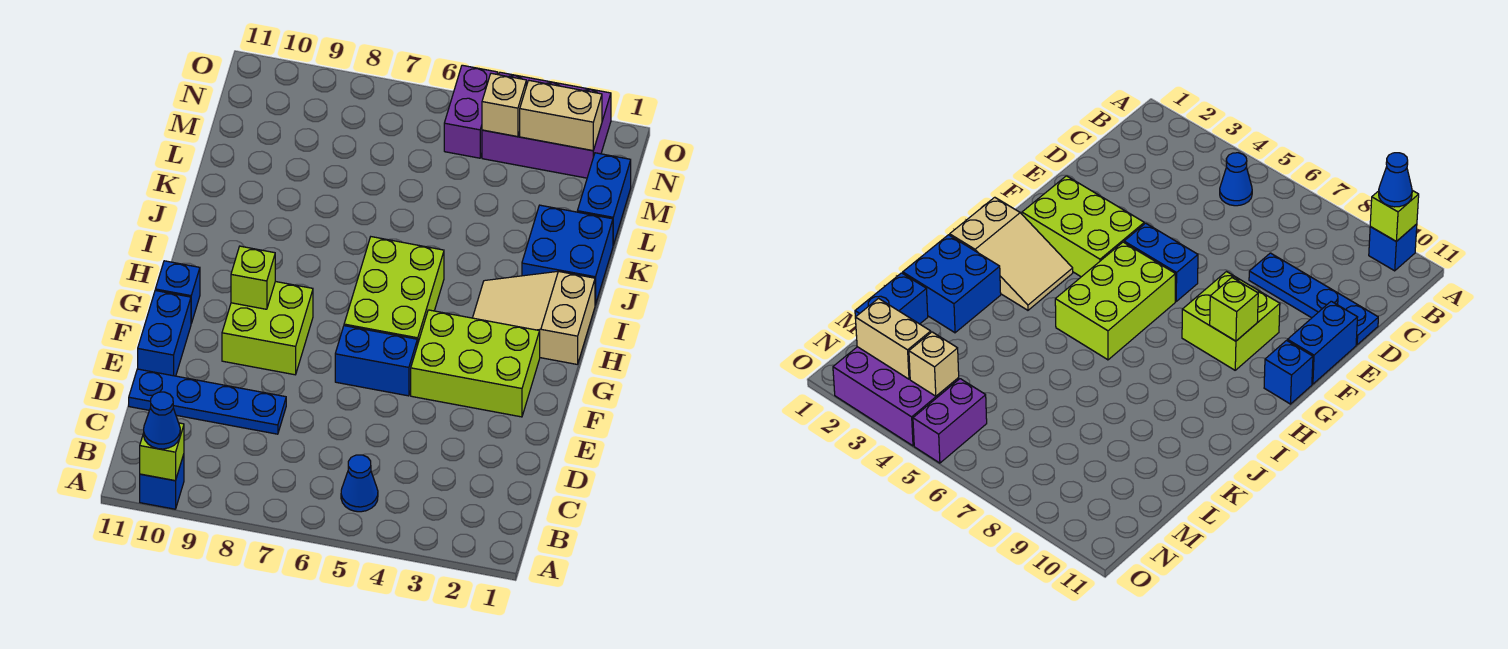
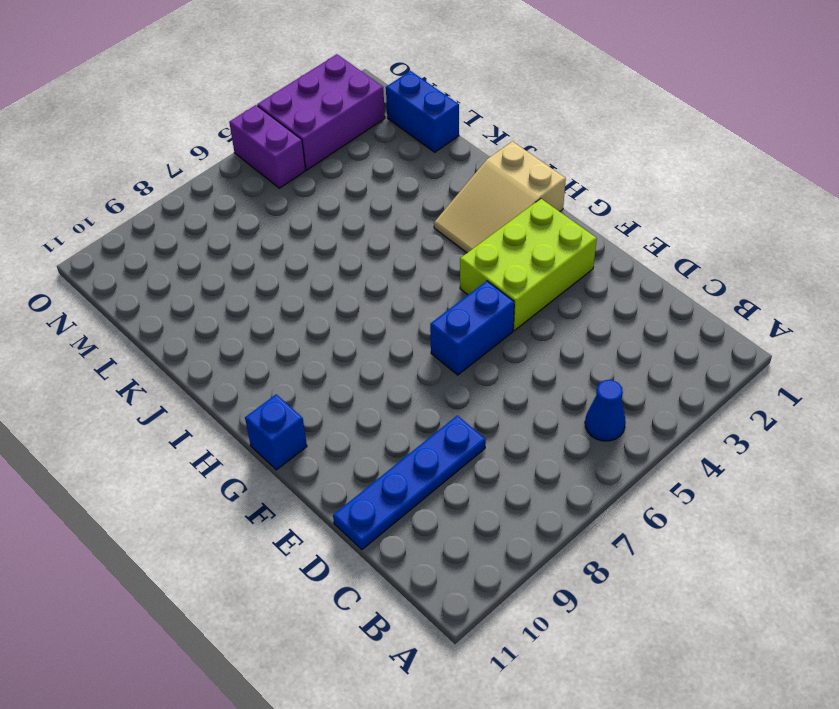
none -> blue 1x1 brick [140,454,184,509]
none -> blue 1x2 brick [138,291,191,376]
none -> lime 2x2 brick [222,281,313,375]

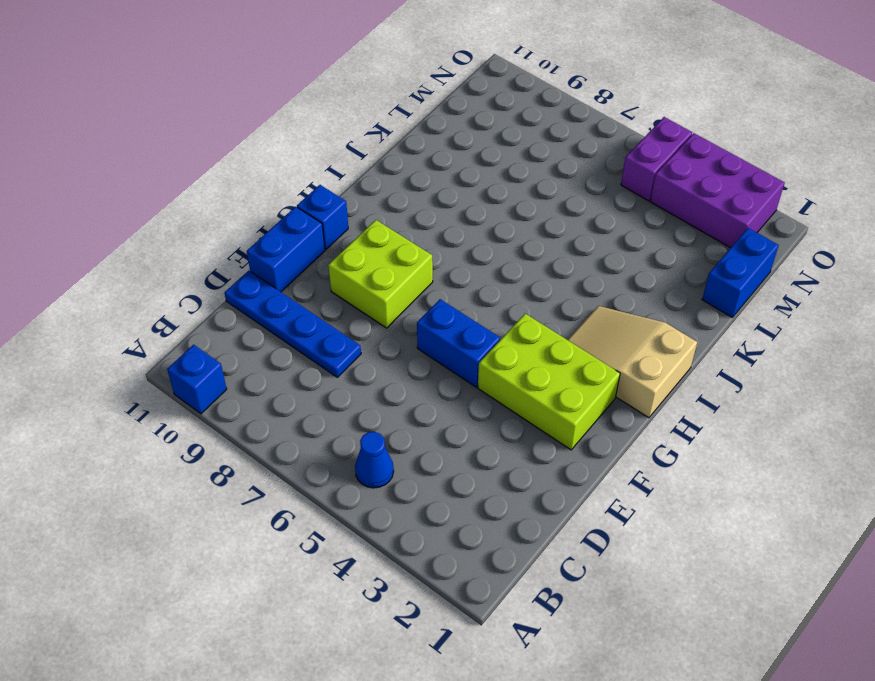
none -> lime 2x3 brick [344,237,444,345]
none -> blue 2x2 brick [522,205,613,305]
none -> lime 1x1 brick [140,423,184,481]

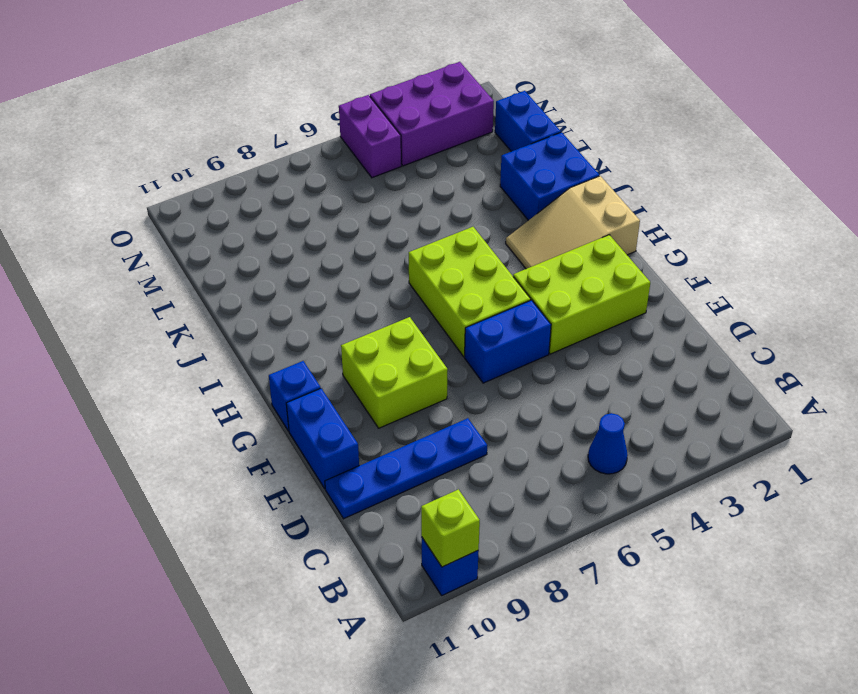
none -> lime 1x1 brick [231,246,275,309]
none -> tan 1x2 brick [520,80,602,151]
none -> tan 1x1 brick [482,73,526,137]

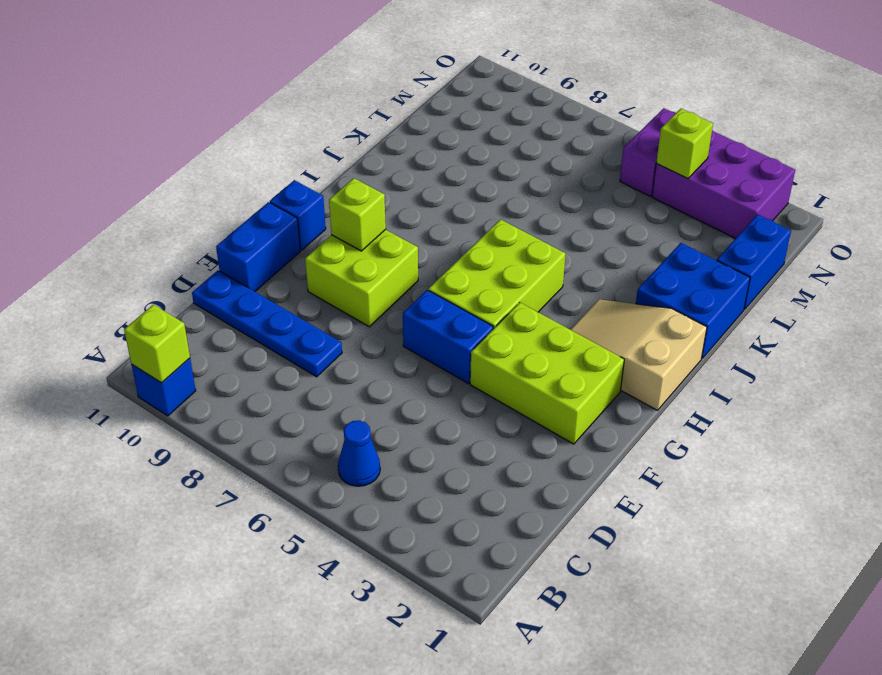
lime 1x1 brick [656,109,713,179] -> tan 1x1 brick [482,73,526,137]
none -> tan 1x2 brick [520,80,602,151]
none -> blue 1x1 cone [144,392,180,449]

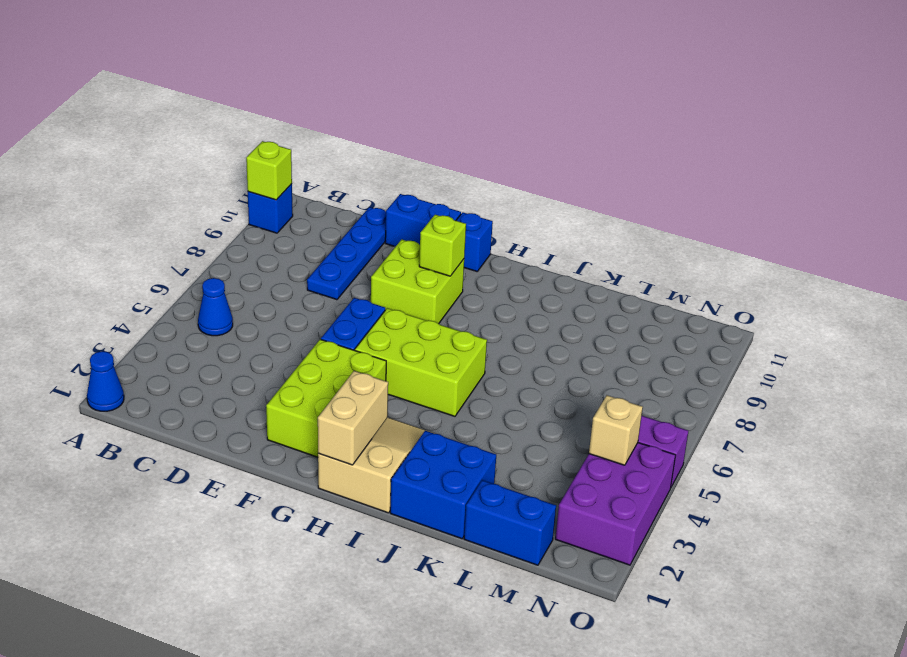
blue 1x1 cone [87,351,124,411] -> blue 1x1 cone moved to [144,392,180,449]
tan 1x2 brick [318,371,388,465] -> tan 1x2 brick moved to [520,80,602,151]

